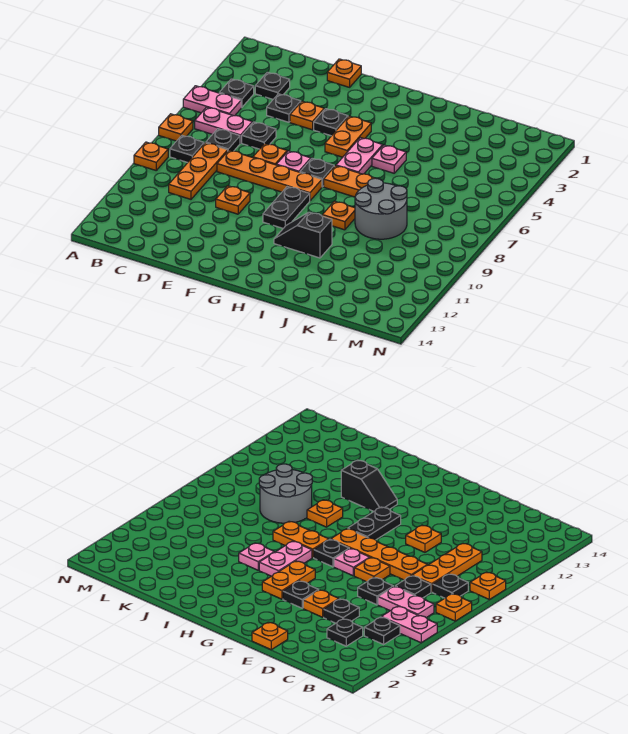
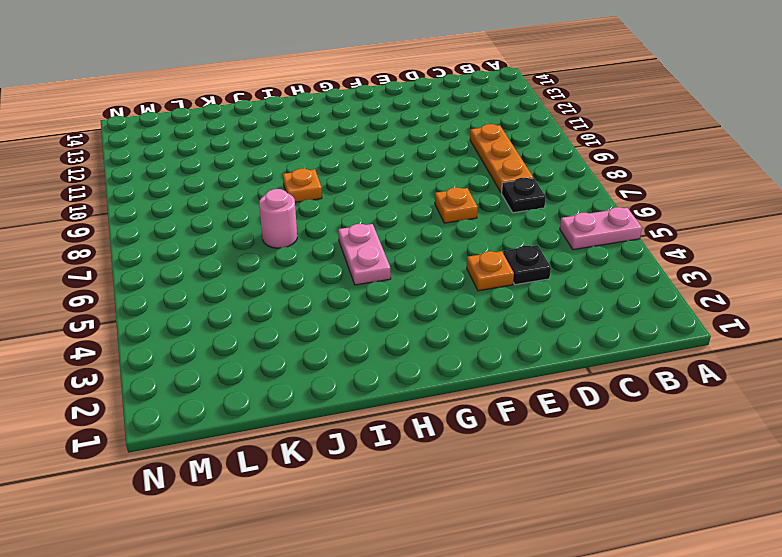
pink 1x1 round brick [259,189,297,248] -> none
none -> orange 1x1 plate [159,114,193,141]
none -> orange 1x1 plate [134,142,168,170]
none -> black 1x1 plate [220,79,254,108]

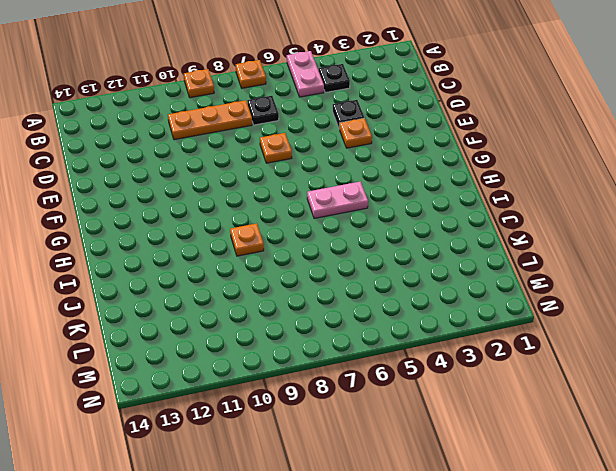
none -> pink 1x2 plate [195,107,252,143]
none -> black 1x1 plate [170,136,204,163]
none -> black 1x1 plate [255,72,290,99]

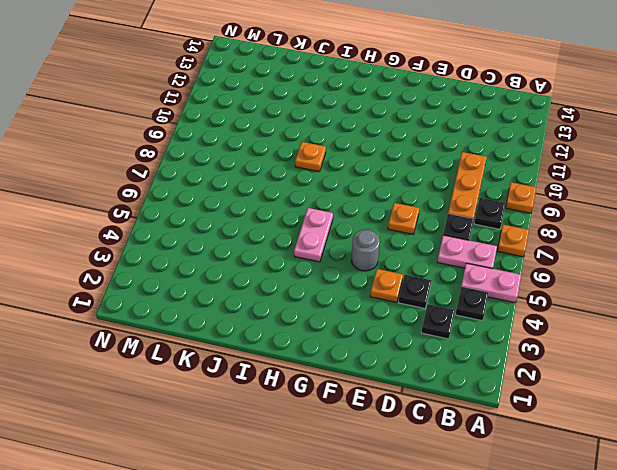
grey 1x1 round brick [351,230,380,271] -> none
none -> black 1x1 plate [242,122,276,149]
none -> orange 1x4 plate [217,150,322,201]
none -> orange 1x1 plate [327,59,361,87]

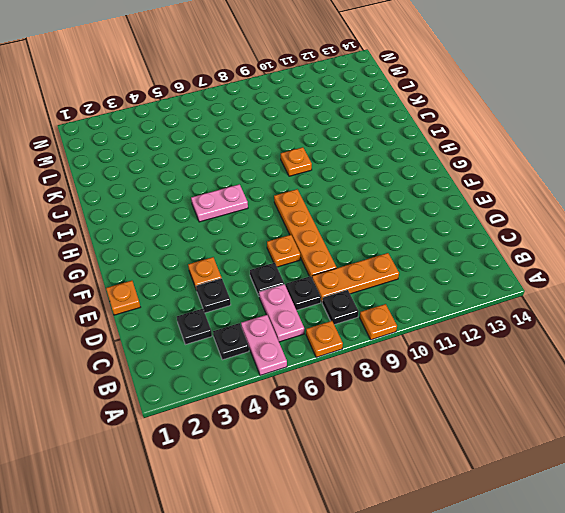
none -> orange 1x1 plate [216,186,250,214]
none -> black 1x1 plate [314,109,348,136]
none -> pink 1x1 plate [277,151,311,172]

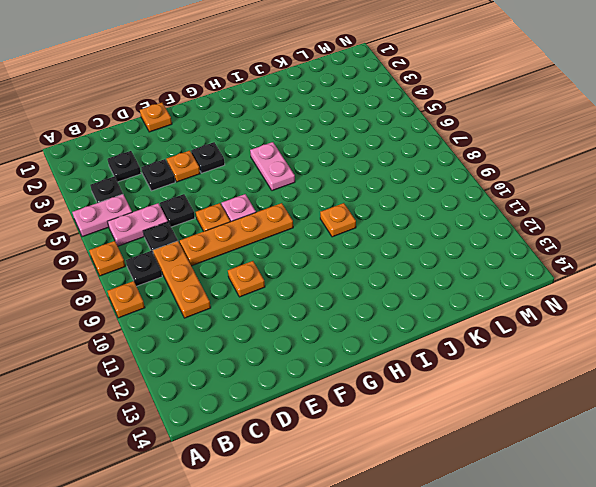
none -> orange 1x2 plate [325,116,371,157]
none -> black 1x1 plate [300,158,334,187]
none -> black 1x2 plate [263,187,310,228]

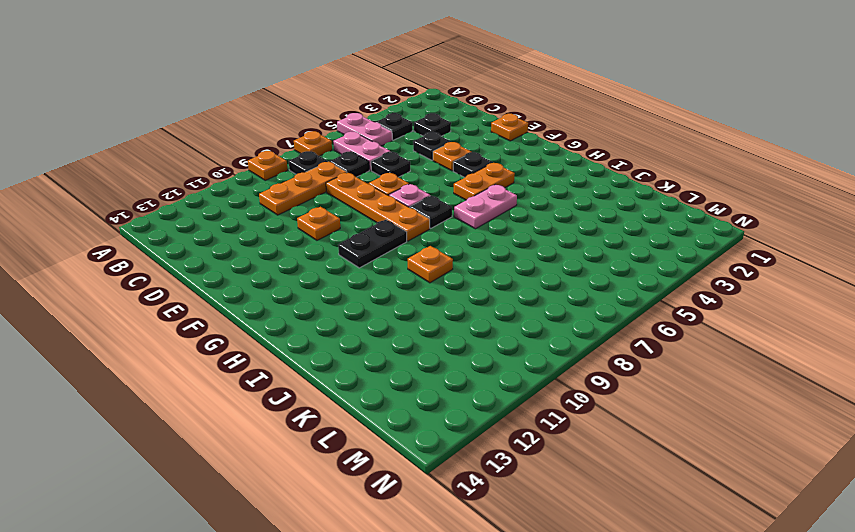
none -> orange 1x2 plate [324,166,375,197]
none -> black 1x2 slope [274,212,332,258]
none -> pink 1x1 plate [372,145,406,173]

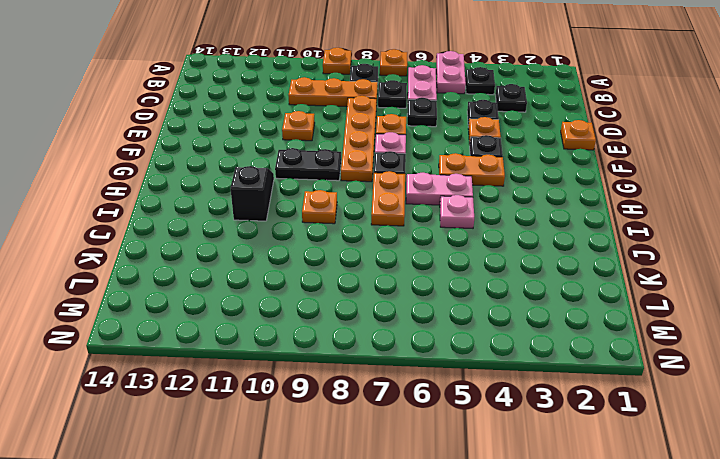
none -> grey 2x2 round brick [355,178,407,239]

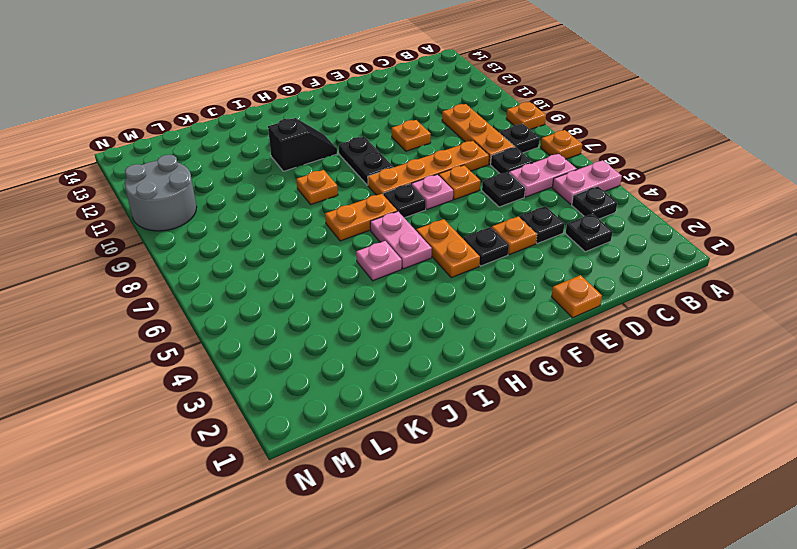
grey 2x2 round brick [125,155,197,231] -> grey 2x2 round brick moved to [355,178,407,239]

